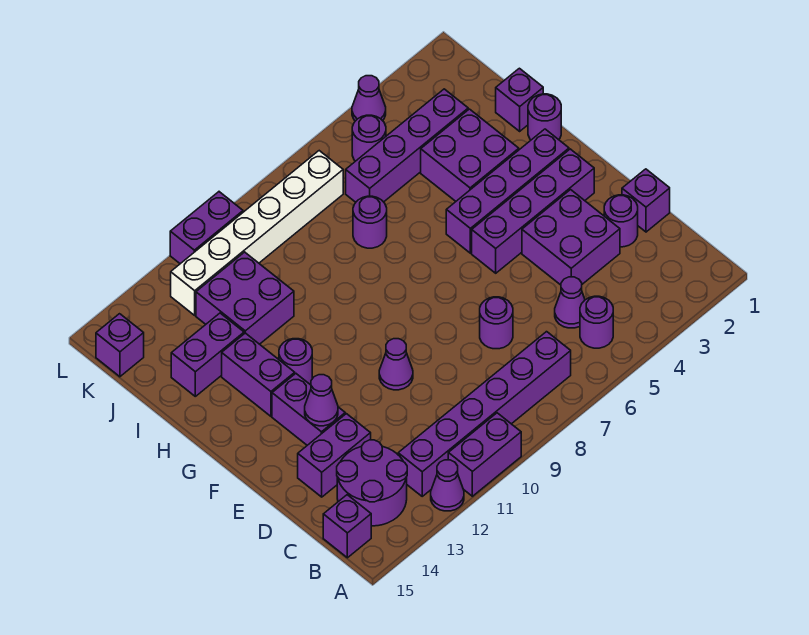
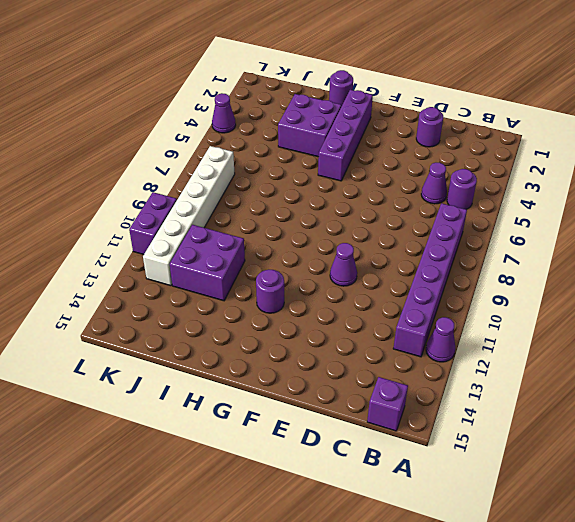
none -> purple 1x2 brick [448,413,521,496]
none -> purple 2x2 round brick [337,440,407,526]
none -> purple 1x1 brick [622,169,670,232]
none -> purple 2x2 brick [522,190,620,285]

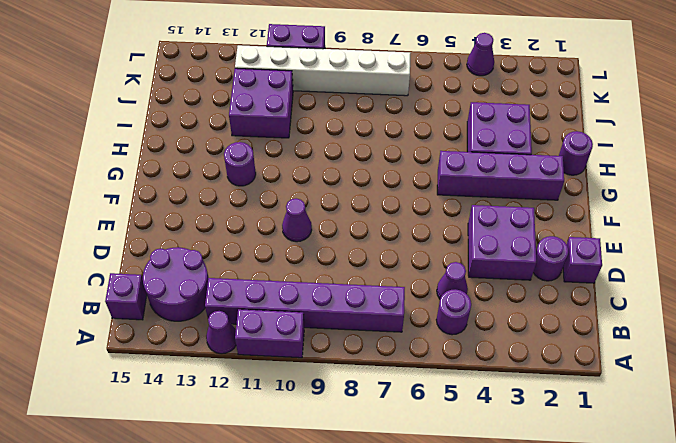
none -> purple 1x1 round brick [480,297,513,349]
none -> purple 1x2 brick [298,414,371,497]
none -> purple 1x2 brick [272,374,345,445]
none -> purple 1x4 brick [472,149,594,273]

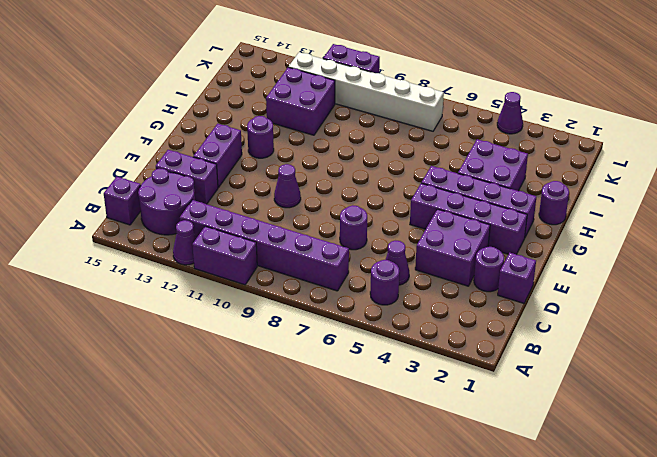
none -> purple 1x2 brick [222,333,295,416]
none -> purple 1x1 brick [496,68,543,131]
none -> purple 1x1 round brick [353,196,387,248]
none -> purple 1x2 brick [171,313,244,396]

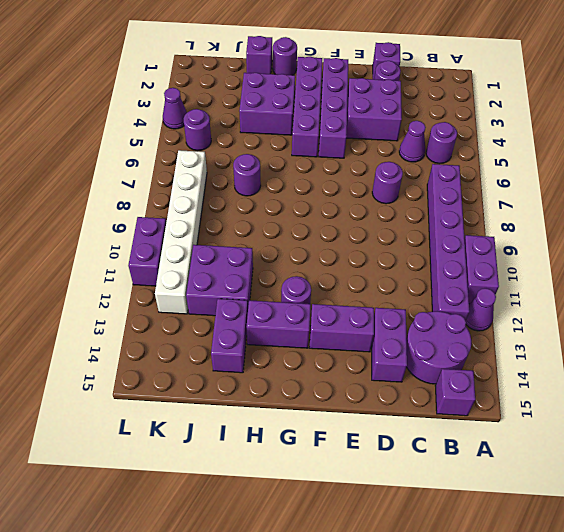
none -> purple 1x1 cone [379,339,413,390]
none -> purple 1x4 brick [346,89,468,202]
none -> purple 1x1 brick [96,314,144,377]
none -> purple 1x1 cone [305,375,338,426]

